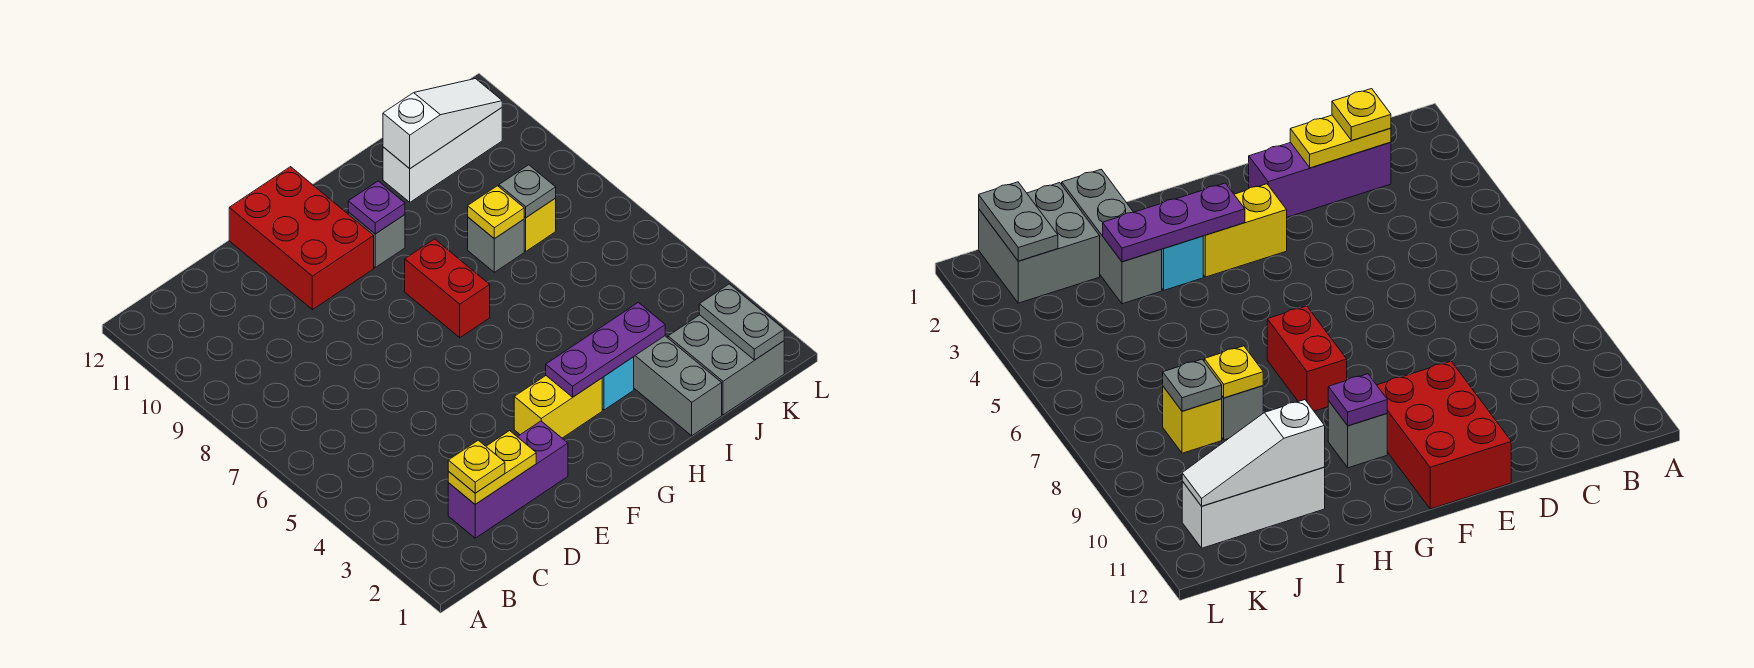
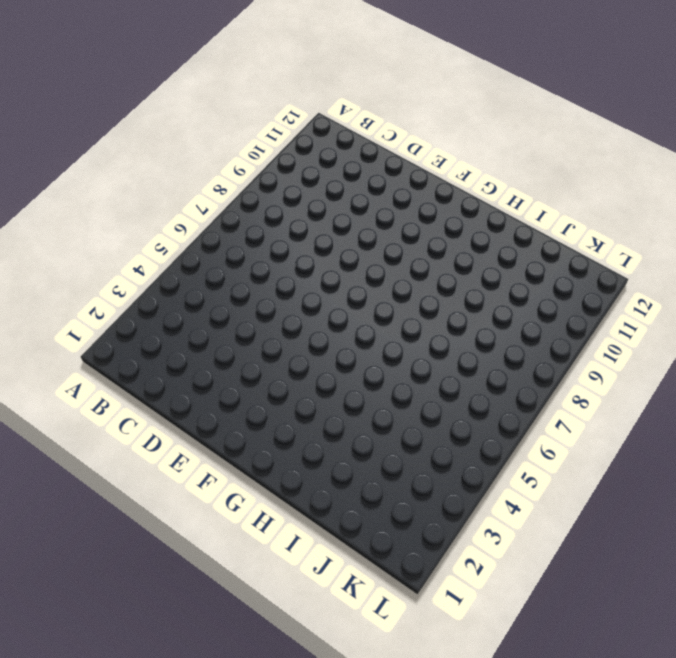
none -> purple 1x3 brick [448,421,568,538]
none -> red 2x3 brick [229,167,374,310]
none -> yellow 1x2 brick [514,376,602,438]

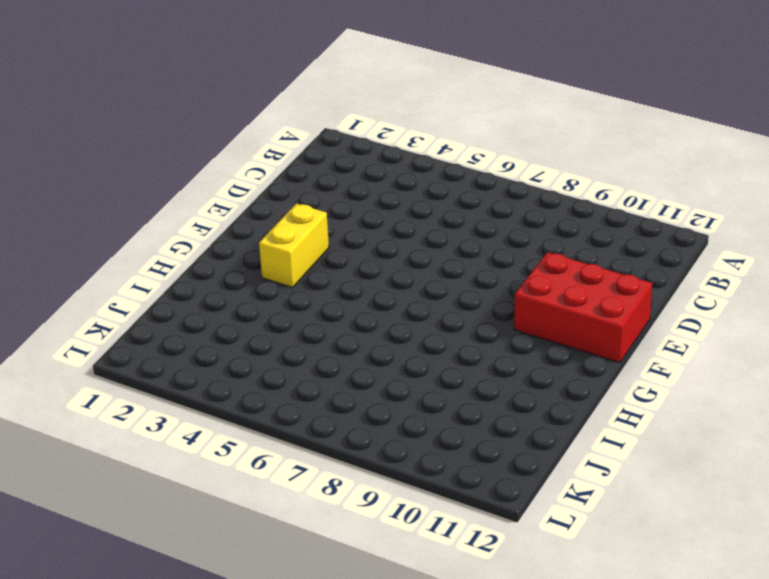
none -> purple 1x3 brick [448,421,568,538]
none -> red 1x2 brick [405,239,490,338]
none -> grey 1x1 brick [348,212,405,267]

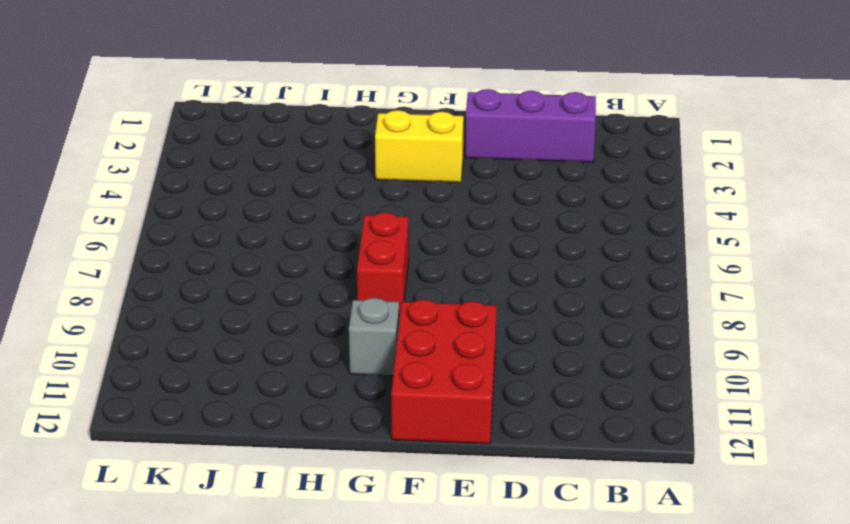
none -> cyan 1x1 brick [602,357,634,410]
none -> grey 1x3 brick [634,336,722,436]
none -> grey 1x1 brick [468,217,524,272]

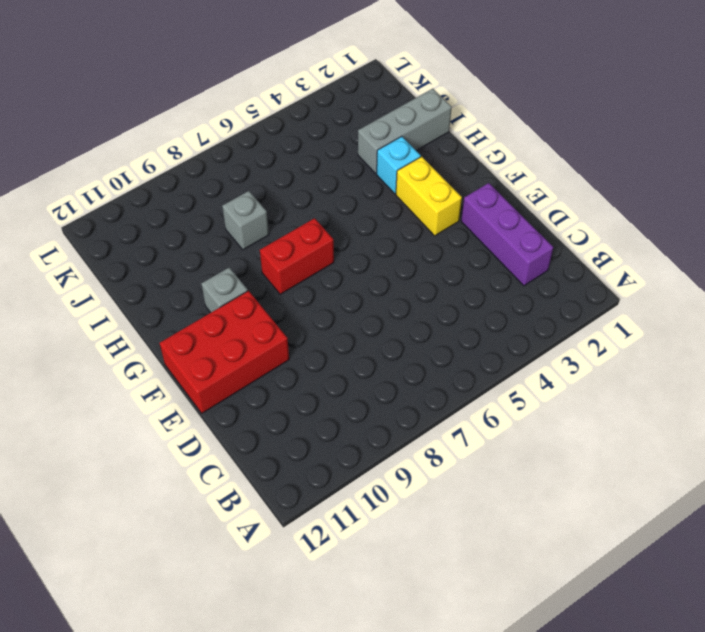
none -> white 1x3 brick [383,108,502,202]
none -> grey 2x2 brick [668,315,784,415]
none -> yellow 1x1 brick [524,198,556,251]

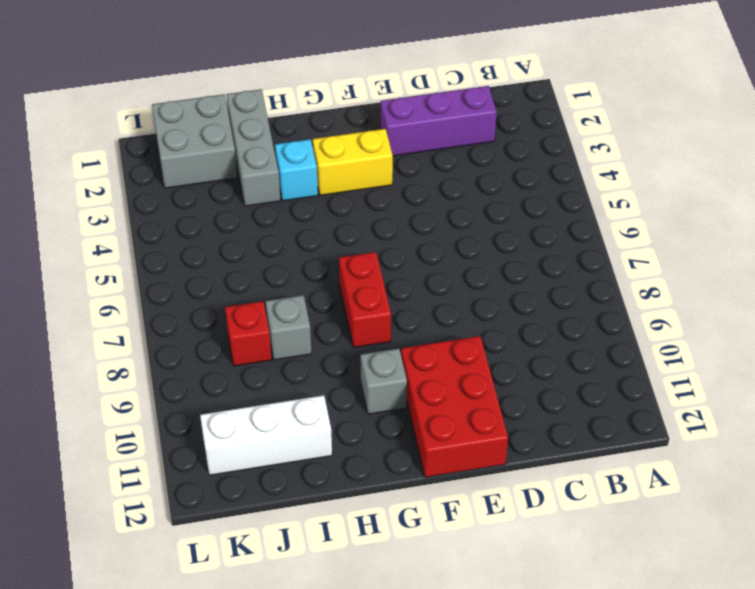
red 1x1 brick [225,301,272,366] -> yellow 1x1 brick [524,198,556,251]
none -> yellow 1x2 plate [448,431,536,504]
none -> purple 1x3 plate [546,302,665,397]
none -> purple 1x1 plate [348,181,405,234]

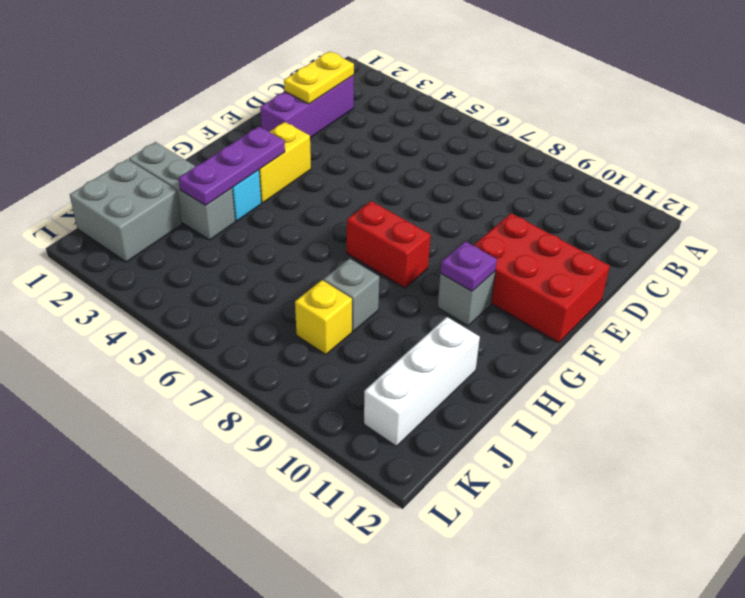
none -> yellow 1x1 plate [468,186,524,239]
none -> white 1x3 slope [383,79,502,169]
none -> grey 1x1 plate [499,165,556,218]

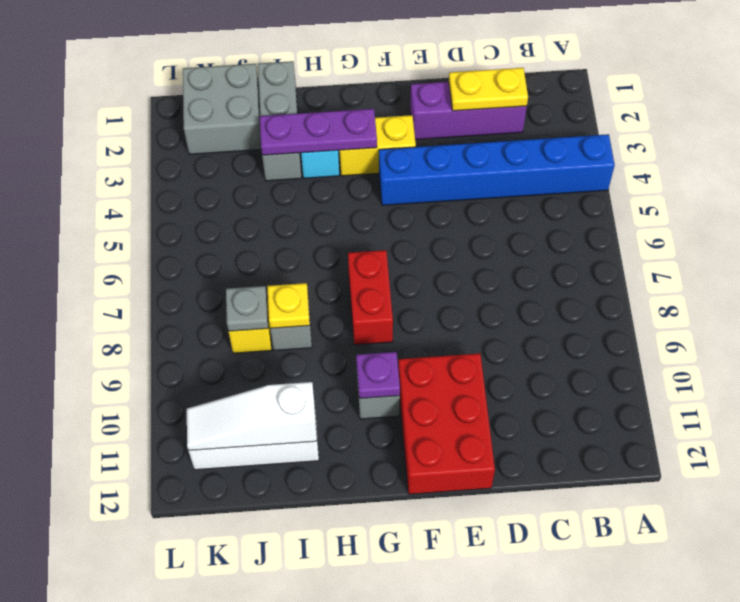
blue 1x6 brick [379,134,615,205] -> none
none -> grey 1x2 plate [699,284,784,360]
none -> yellow 1x1 plate [448,440,505,493]

